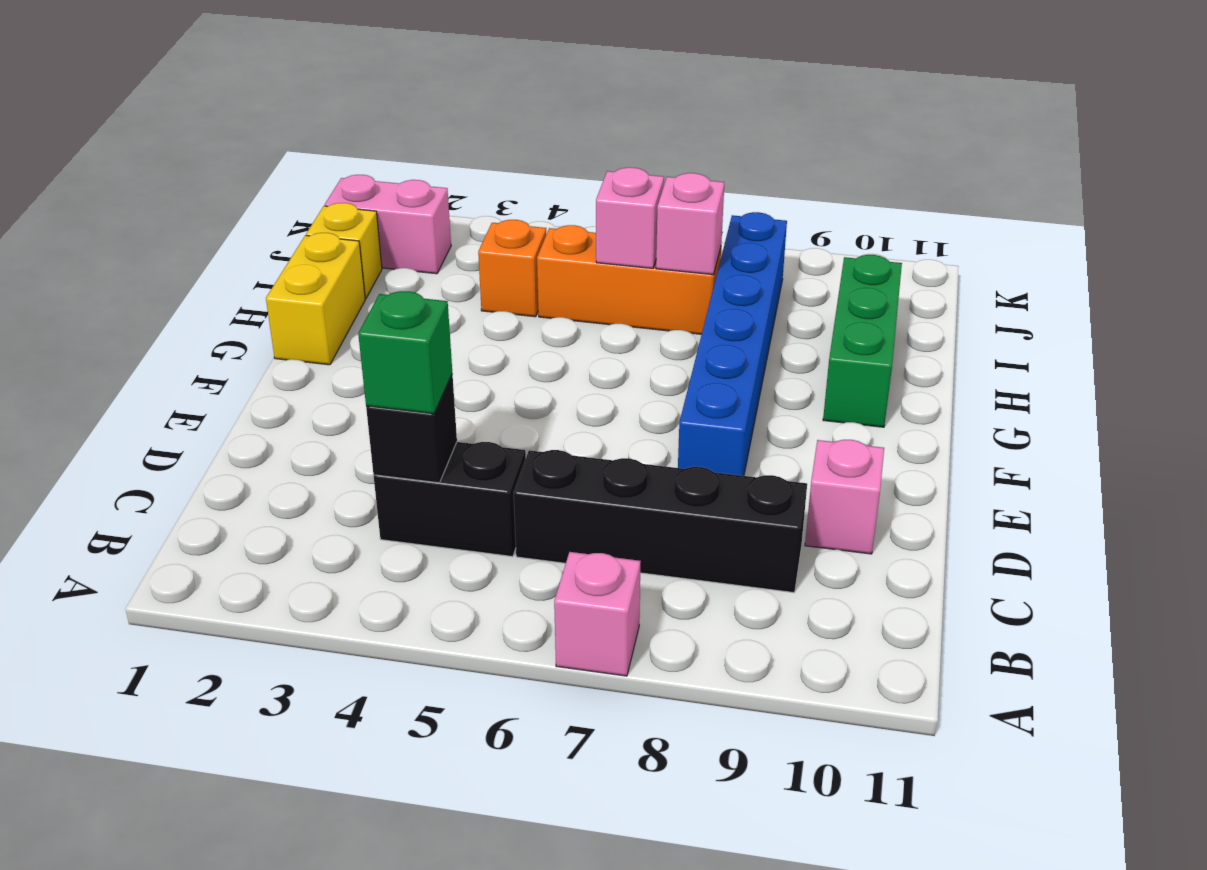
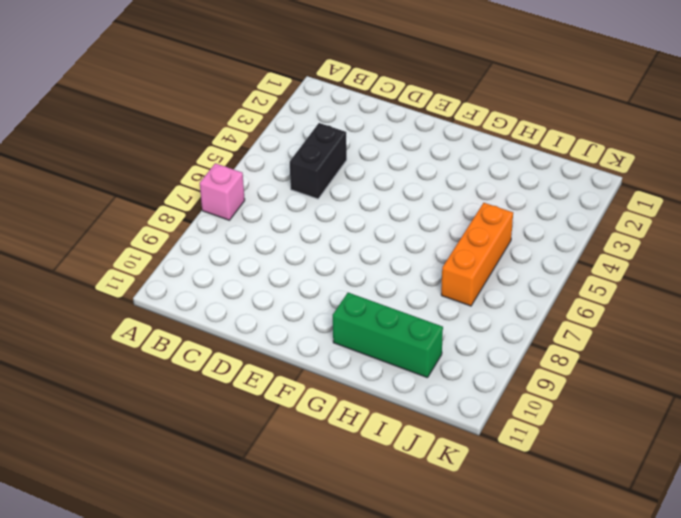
none -> black 1x4 brick [514,450,807,593]
none -> pink 1x1 brick [805,440,884,554]
none -> blue 1x6 brick [678,212,787,476]

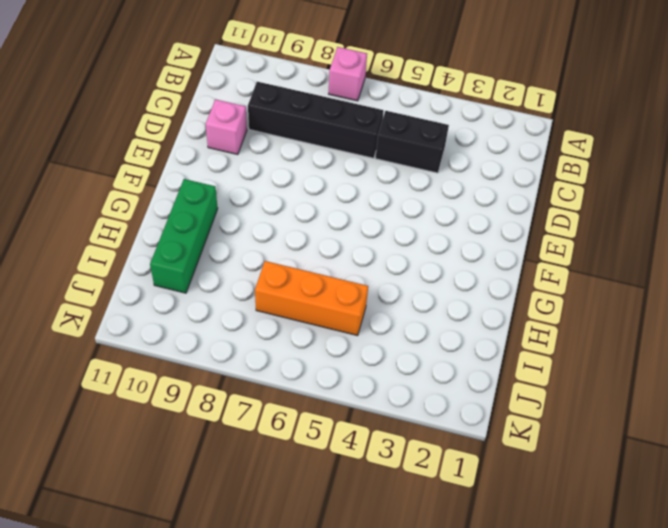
none -> blue 1x6 brick [678,212,787,476]
none -> yellow 1x2 brick [266,233,365,365]
none -> yellow 1x1 brick [306,203,382,299]

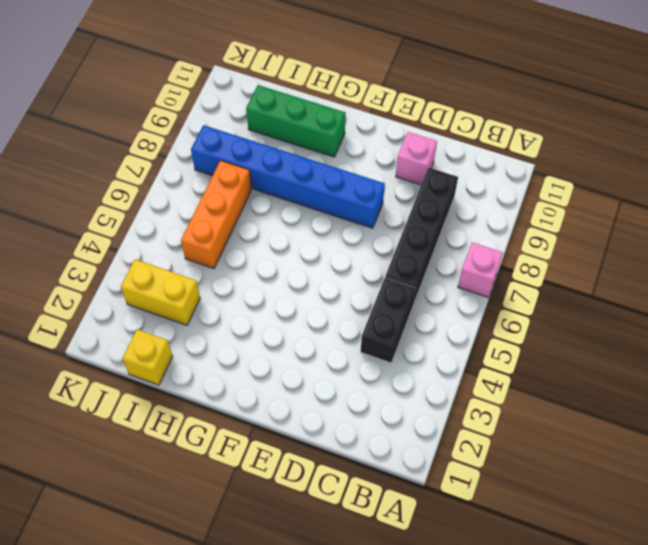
yellow 1x2 brick [121,259,200,325] -> yellow 1x2 brick moved to [266,233,365,365]
none -> orange 1x1 brick [478,220,546,317]
none -> pink 1x2 brick [325,175,451,274]
none -> black 1x1 brick [366,374,457,483]

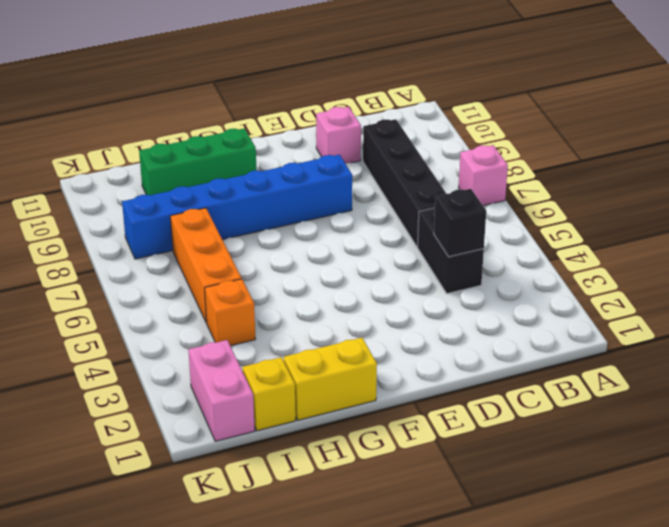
none -> pink 1x1 brick [596,167,664,268]
none -> pink 1x1 brick [656,173,724,275]
none -> green 1x1 brick [358,291,452,414]

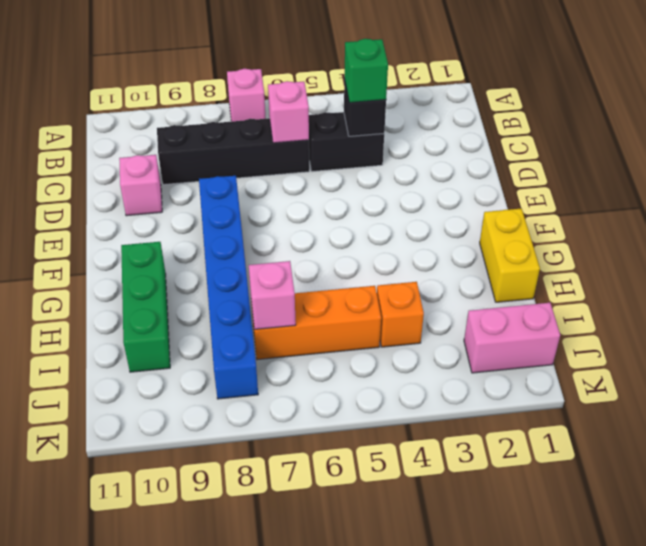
pink 1x1 brick [268,81,309,143] -> pink 1x1 brick moved to [596,167,664,268]
none -> yellow 1x1 brick [306,203,382,299]

